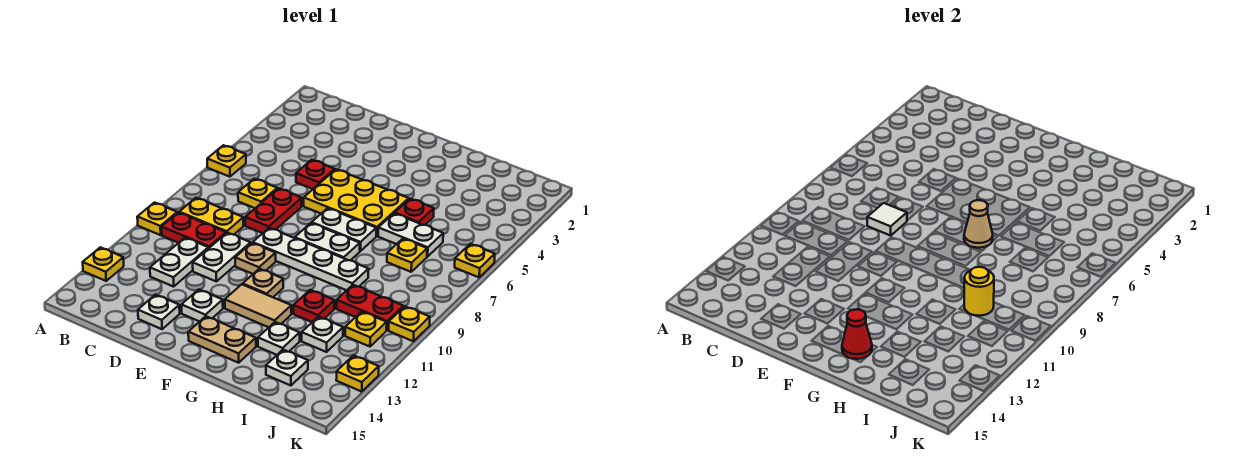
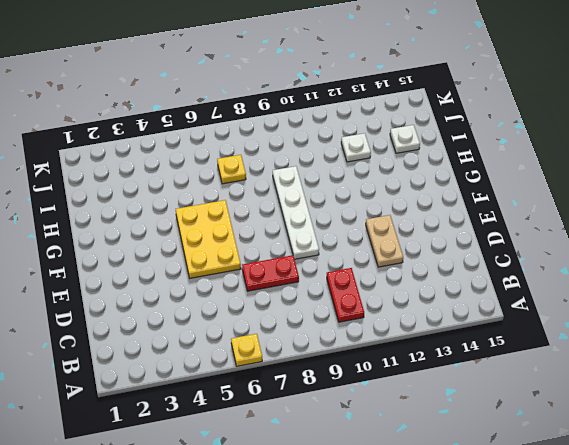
tan 1x2 plate [366,215,403,267] -> tan 1x2 plate moved to [188,316,256,363]
none -> yellow 1x1 plate [137,203,177,235]
none -> yellow 1x1 plate [83,247,124,281]
none -> yellow 1x2 plate [179,198,243,235]
none -> yellow 1x1 plate [238,179,277,208]

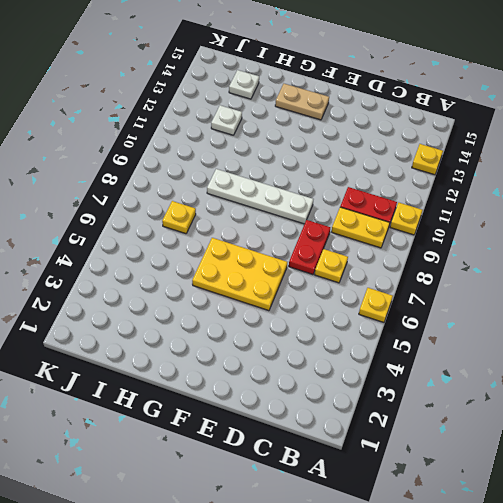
none -> white 1x2 plate [150,238,208,287]
none -> red 1x1 plate [296,160,335,189]
none -> white 1x2 plate [193,233,251,282]
none -> white 1x1 plate [138,295,180,329]

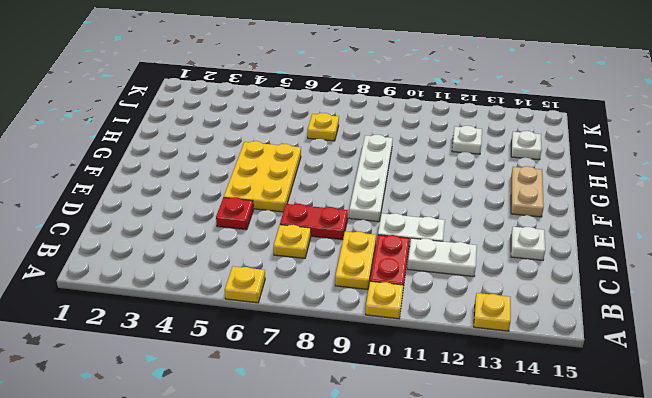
none -> tan 1x1 plate [235,243,276,274]
none -> white 1x1 plate [181,290,223,322]
none -> white 1x2 plate [312,208,376,251]
none -> white 1x2 plate [295,223,360,261]

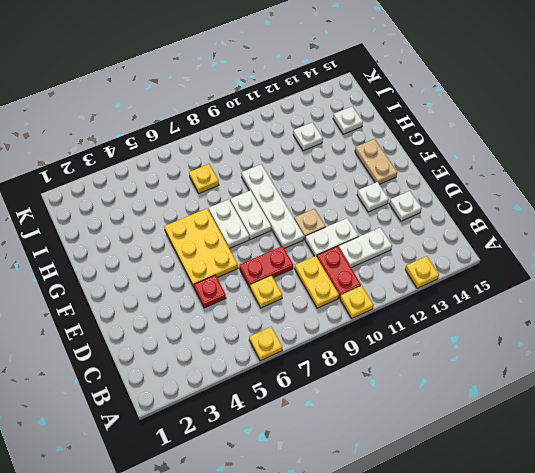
none -> tan 1x1 plate [243,269,283,297]
none -> tan 1x2 tile [225,284,291,327]
none -> red 1x1 plate [395,199,434,225]
none -> white 1x2 plate [378,213,443,257]

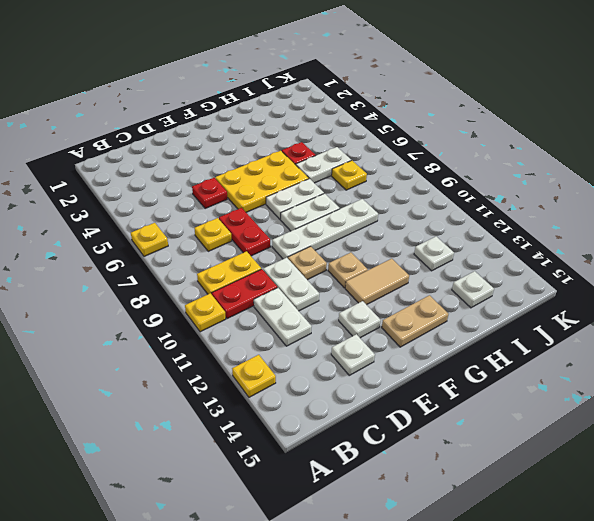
none -> red 1x1 plate [293,290,335,322]
none -> white 1x1 plate [258,322,300,355]
none -> red 1x2 plate [337,285,403,330]
none -> yellow 1x1 plate [345,312,387,347]

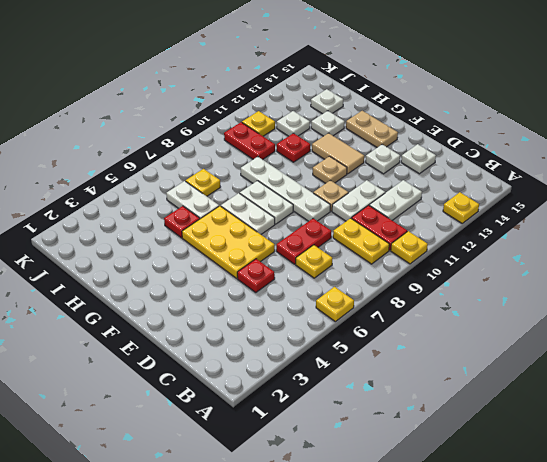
none -> yellow 1x1 plate [455,244,495,277]
none -> yellow 1x1 plate [388,306,430,341]
none -> yellow 1x1 plate [336,355,379,392]
none -> white 1x1 tile [867,203,907,236]

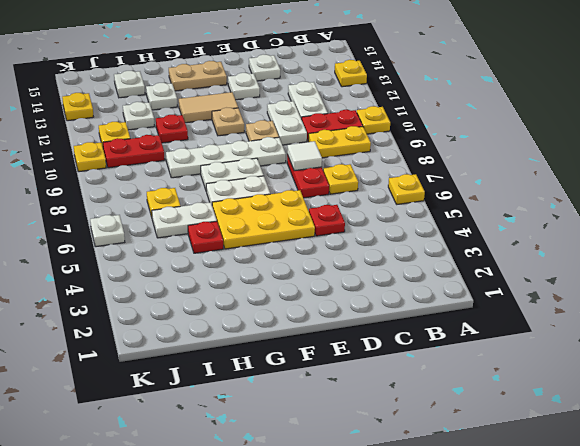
white 1x1 plate [90,215,125,247] -> yellow 1x1 plate [455,244,495,277]
none -> tan 1x1 cone [964,200,993,248]
none -> red 1x1 cone [842,309,872,359]
none -> yellow 1x1 round brick [964,267,994,316]

